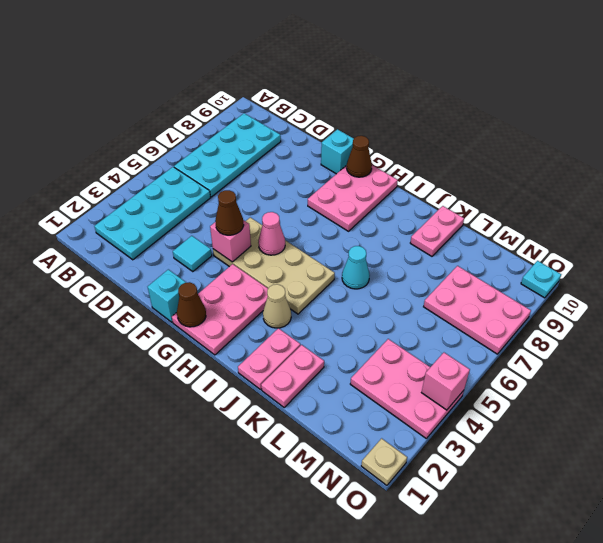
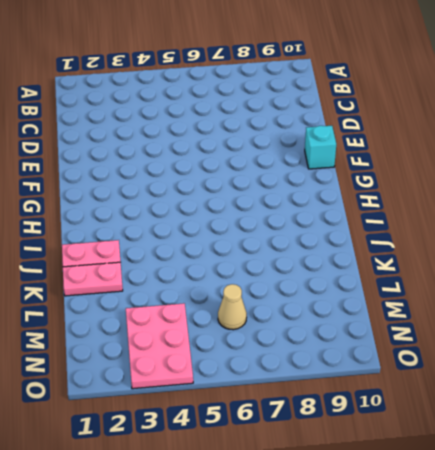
tan 1x1 cone [218,284,247,330] -> tan 1x1 cone moved to [263,284,291,328]
none -> cyan 2x4 plate [94,167,211,260]
none -> cyan 2x4 plate [174,113,281,197]
none -> cyan 1x1 tile [173,236,212,272]

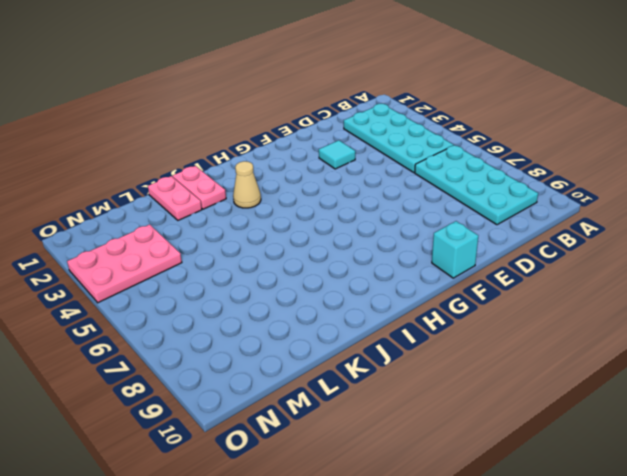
none -> cyan 1x1 brick [148,269,186,322]
none -> tan 2x4 plate [213,217,335,314]
none -> pink 2x3 plate [172,264,268,355]

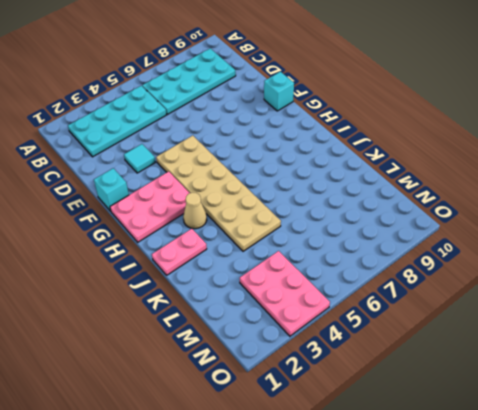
tan 2x6 plate [156,136,281,251] -> tan 2x4 plate [213,217,335,314]
none -> pink 2x3 plate [308,165,398,231]
none -> cyan 1x1 cone [342,246,370,289]
none -> pink 1x2 plate [261,345,324,407]

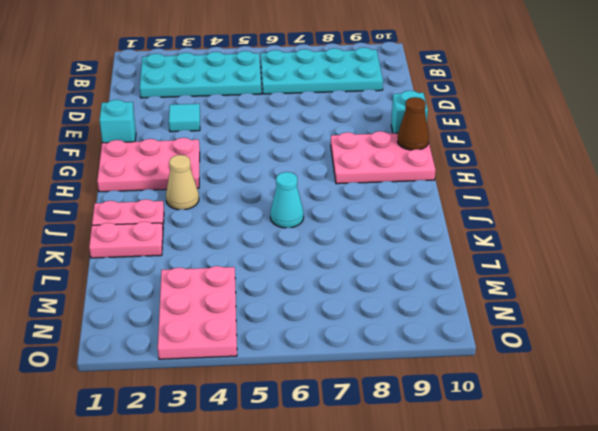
none -> tan 2x4 plate [213,217,335,314]
none -> pink 1x2 plate [410,206,464,256]
none -> pink 2x3 plate [424,266,531,354]

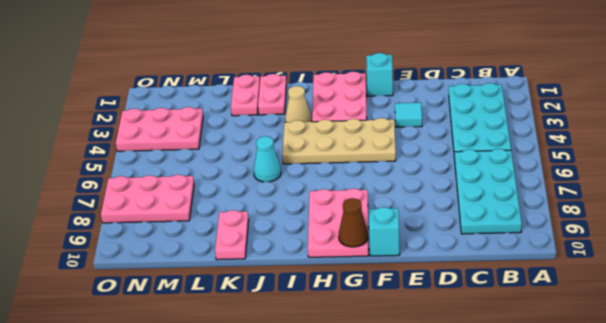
none -> tan 1x1 plate [361,438,407,485]
none -> cyan 1x1 plate [521,261,561,298]
none -> pink 1x1 brick [210,220,251,262]

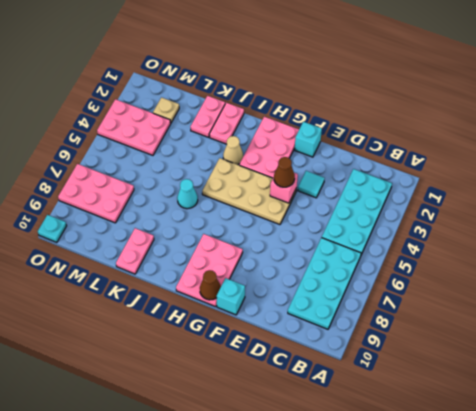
tan 1x1 plate [153,98,179,123] -> tan 1x1 plate moved to [361,438,407,485]
none -> brown 1x1 cone [177,282,206,327]
none -> pink 1x1 cone [258,212,285,255]
none -> pink 1x1 brick [422,353,470,410]

